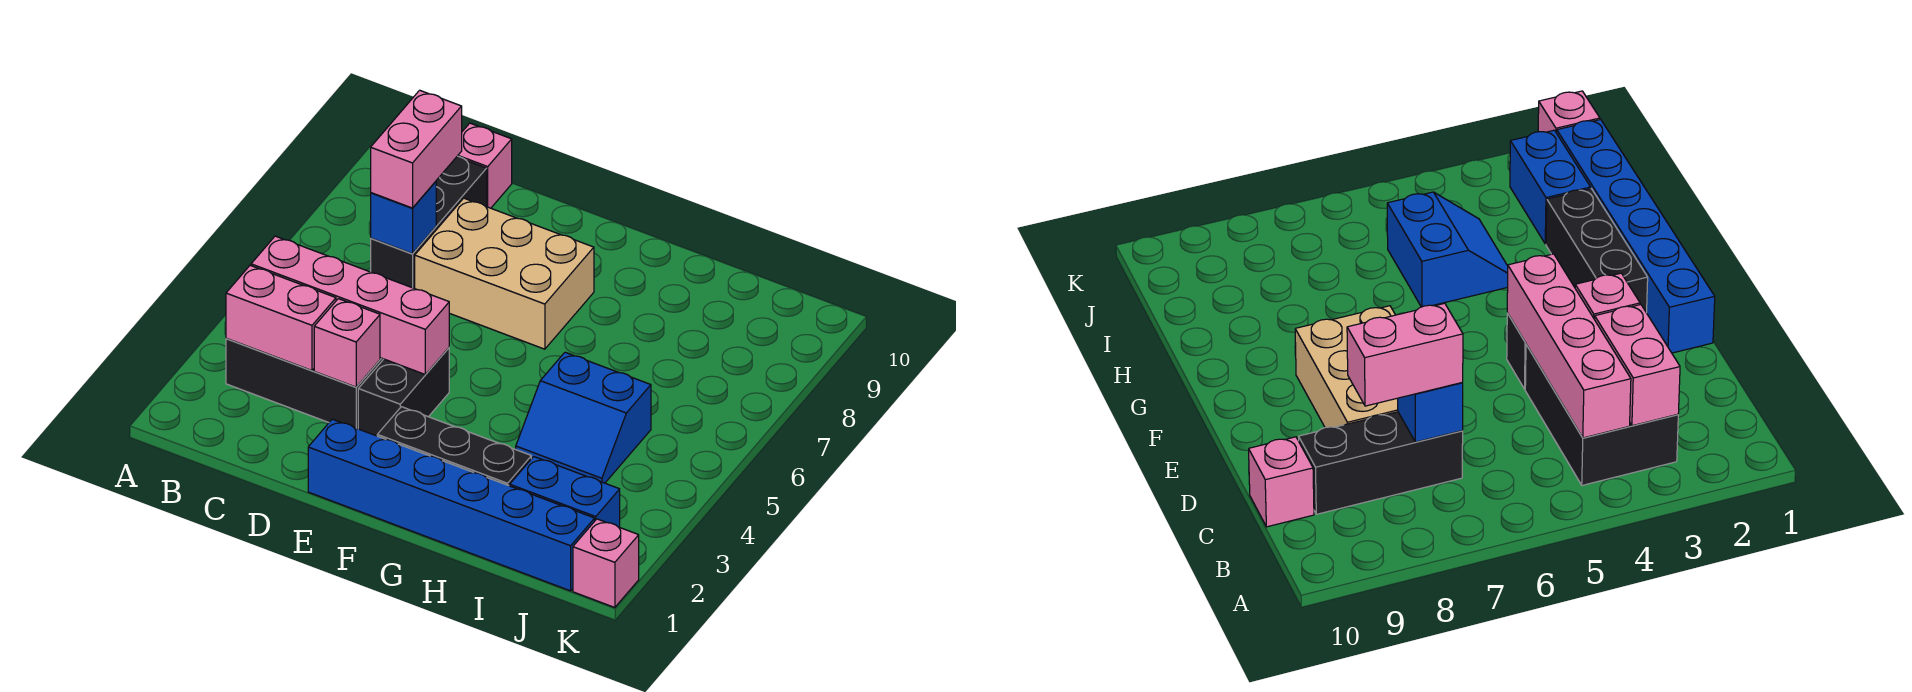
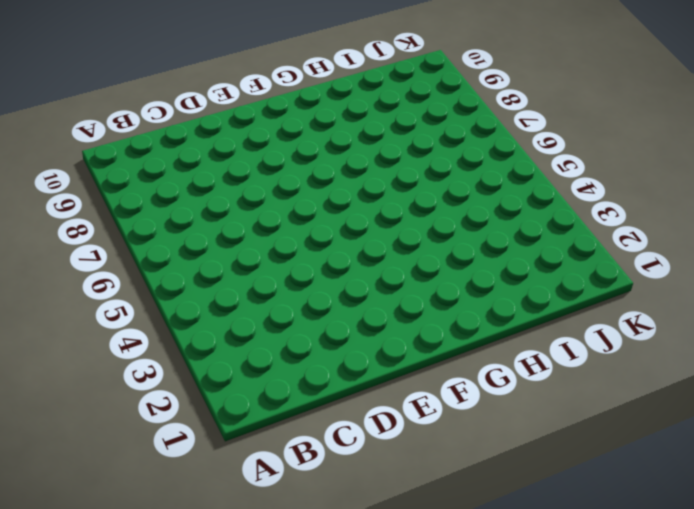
none -> black 2x3 brick [226,339,383,429]
none -> black 1x3 brick [371,156,487,288]
none -> pink 1x1 brick [458,123,512,208]

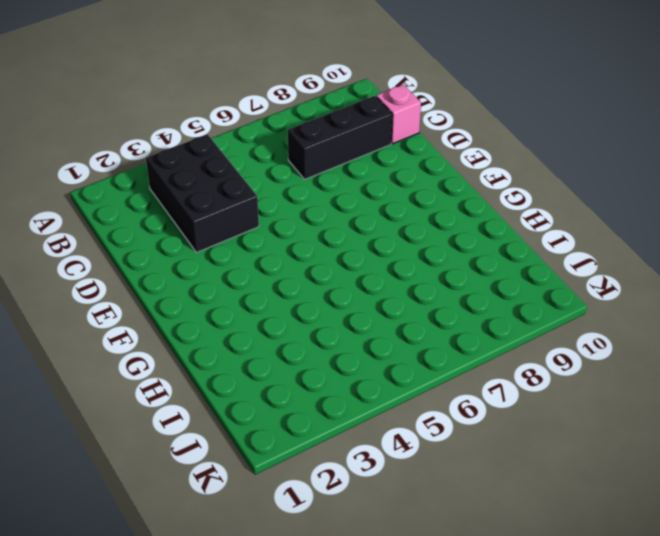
none -> tan 2x3 brick [415,198,594,349]
none -> blue 1x6 brick [308,419,595,591]
none -> black 1x2 brick [358,348,449,436]

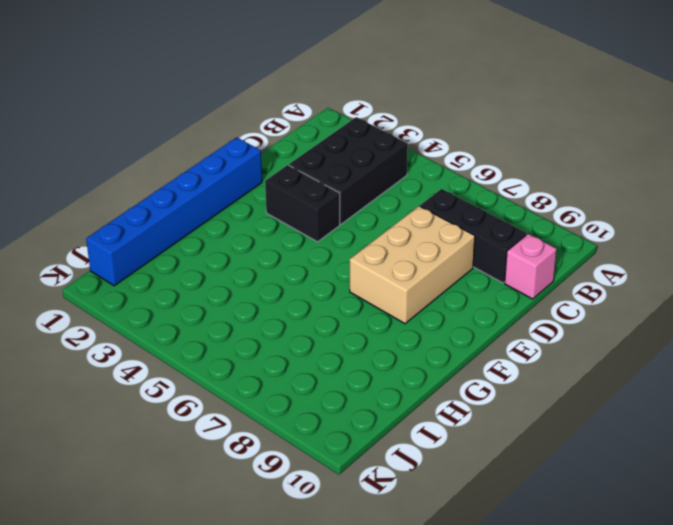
none -> black 1x3 brick [377,407,531,486]
none -> blue 2x2 slope [516,352,651,483]
none -> blue 1x2 brick [510,457,620,527]

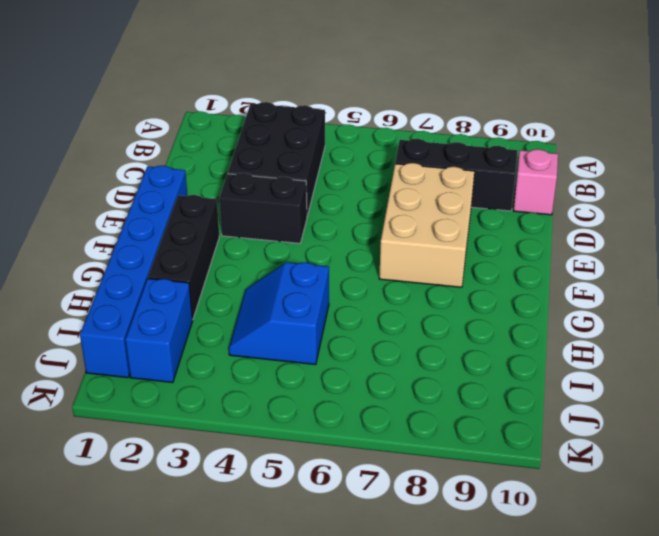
none -> pink 1x1 brick [573,519,639,608]
none -> pink 1x2 brick [226,265,336,370]
none -> pink 1x4 brick [251,236,449,375]

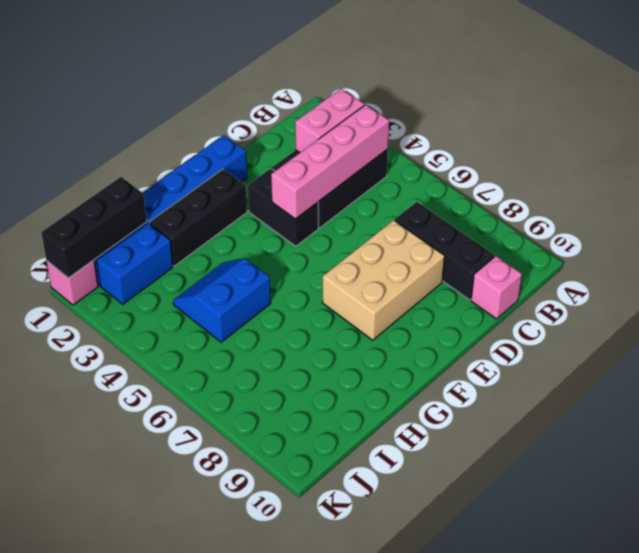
black 1x3 brick [41,177,147,278] -> none
none -> blue 1x1 brick [371,181,436,254]
none -> pink 1x1 brick [314,299,380,387]
none -> pink 1x2 brick [371,90,462,208]

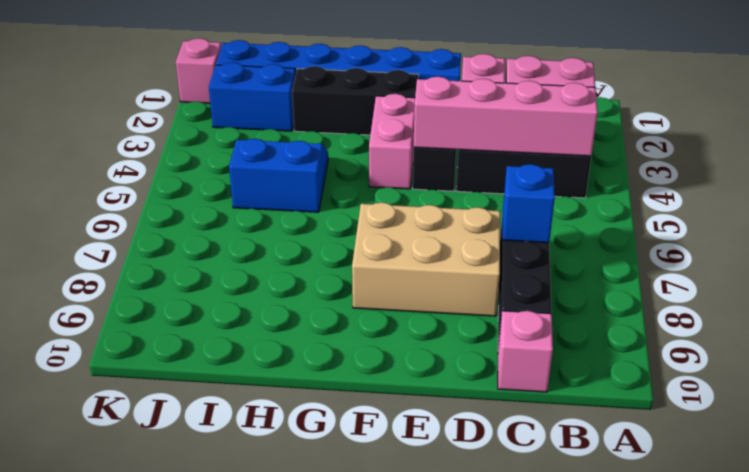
pink 1x2 brick [369,94,415,189] -> pink 1x2 brick moved to [371,90,462,208]

